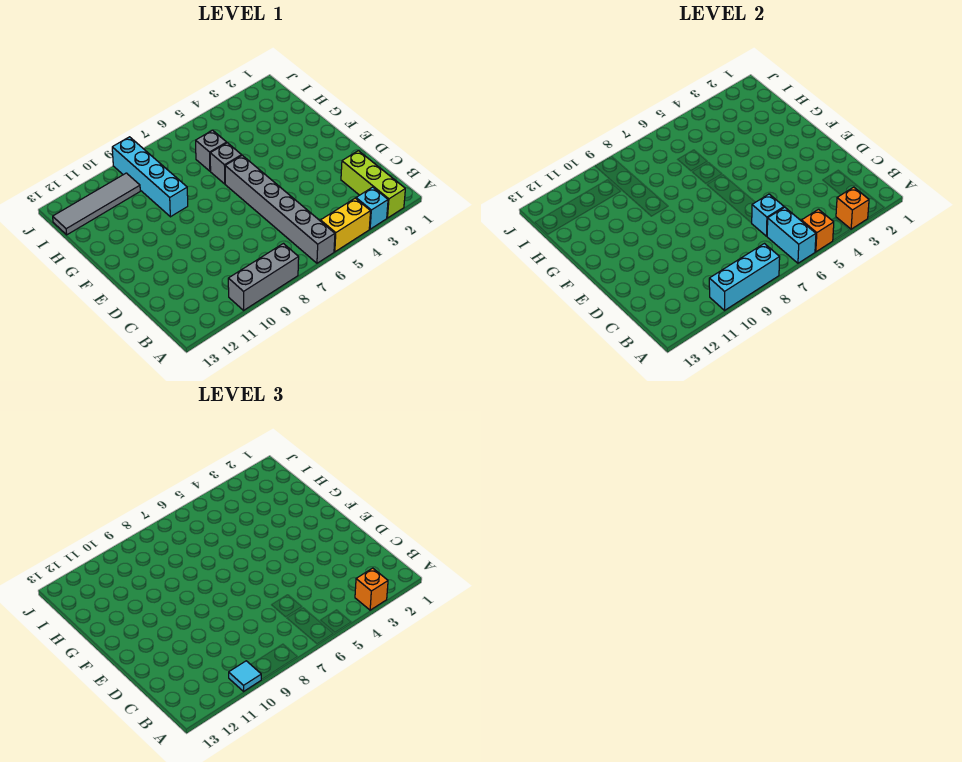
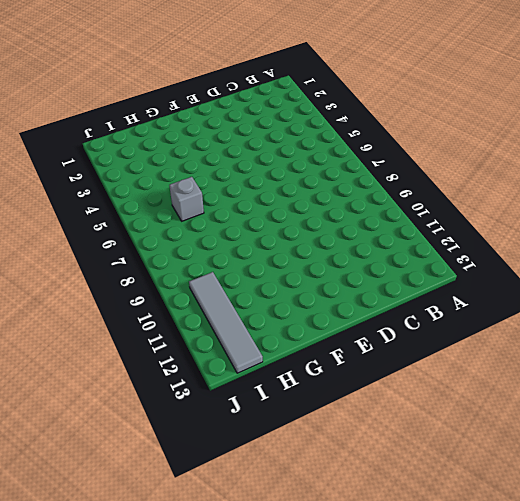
none -> lime 1x3 brick [341,151,405,218]
none -> cyan 1x1 brick [356,187,388,229]
none -> yellow 1x2 brick [321,198,371,252]

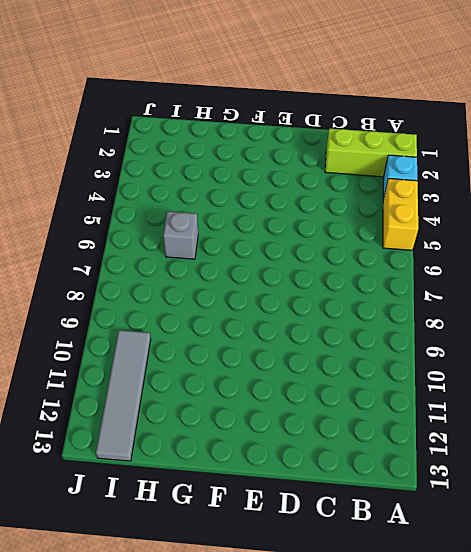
none -> grey 1x6 brick [225,155,335,263]
none -> grey 1x3 brick [228,244,299,310]
none -> grey 1x1 brick [210,143,242,184]

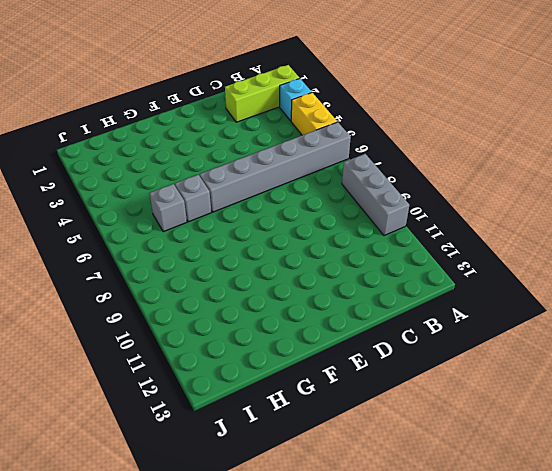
none -> cyan 1x4 brick [112,137,188,217]
none -> grey 1x4 tile [53,173,140,235]
none -> orange 1x1 brick [836,187,869,229]

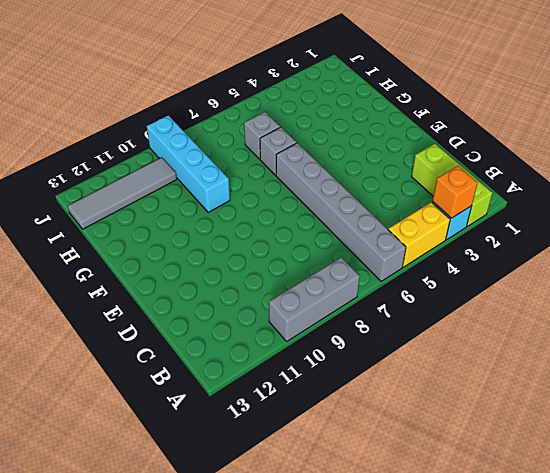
none -> orange 1x1 brick [802,209,834,252]
none -> cyan 1x2 brick [767,207,816,263]
none -> cyan 1x3 brick [709,244,780,310]

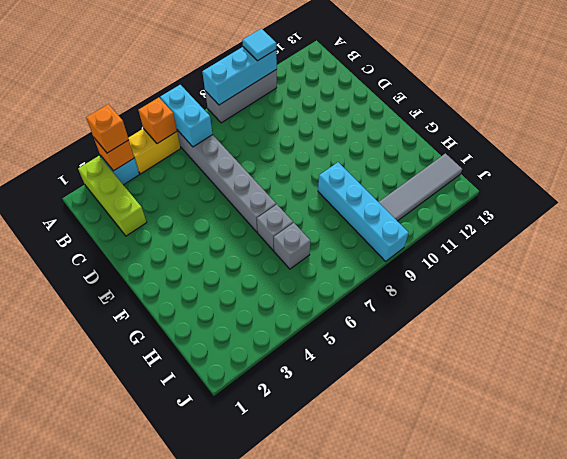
none -> cyan 1x1 brick [752,194,784,236]

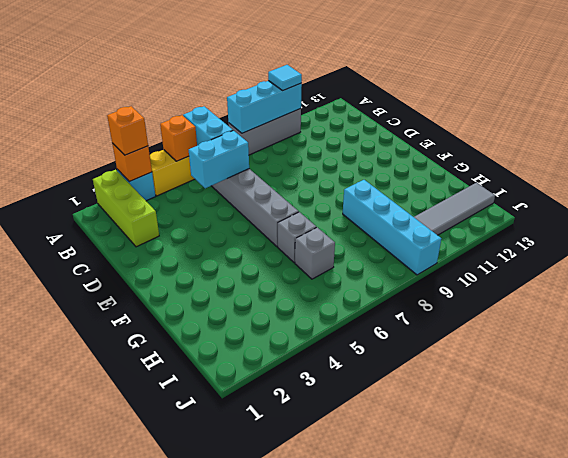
cyan 1x2 brick [189,131,249,188] -> cyan 1x1 brick [752,194,784,236]

